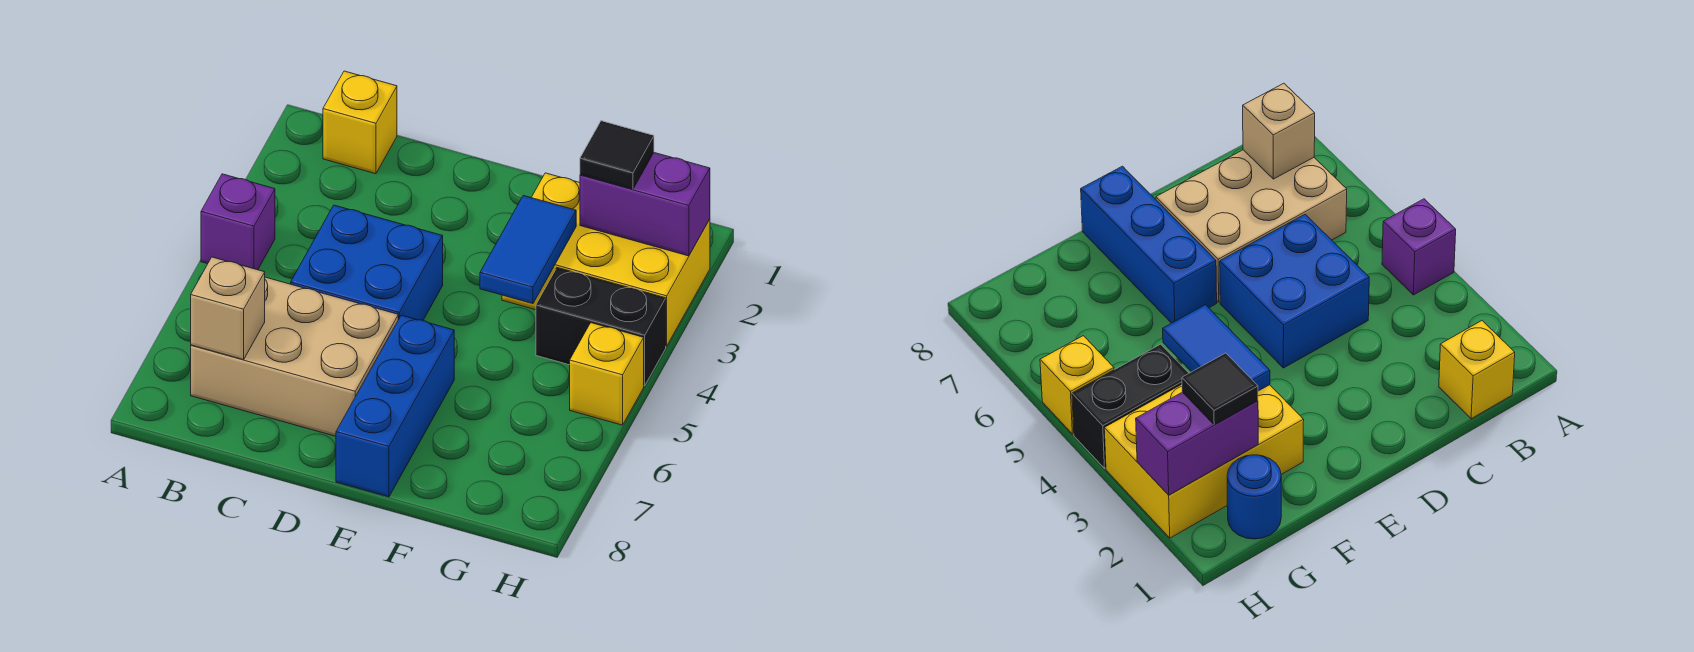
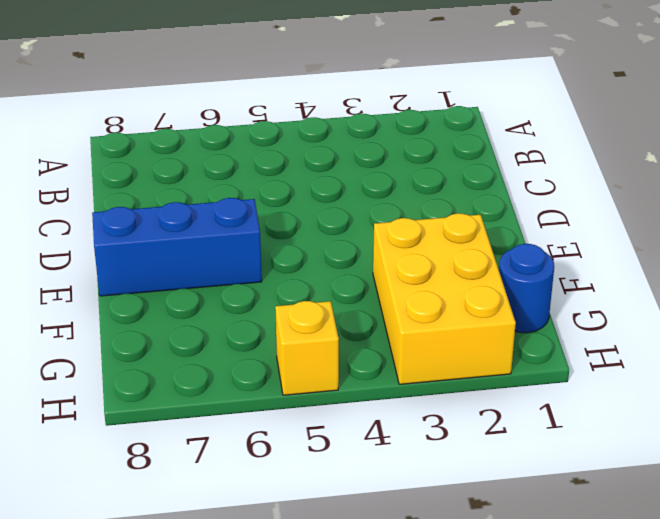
none -> purple 1x1 brick [201,174,275,270]
none -> yellow 1x1 brick [323,71,397,174]
none -> tan 2x3 brick [191,277,398,436]

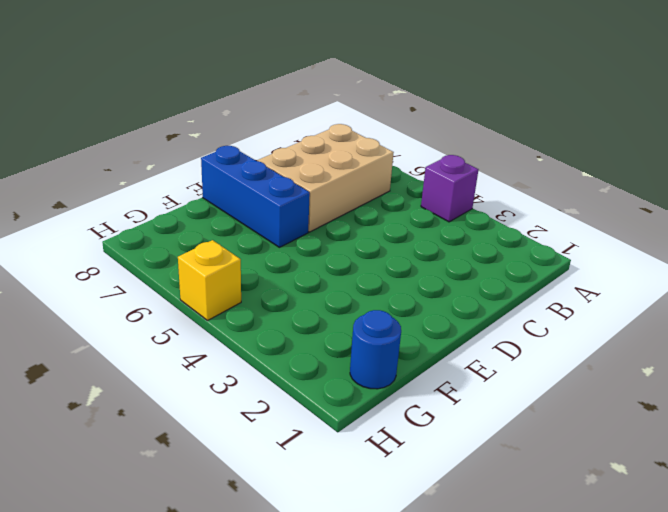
none -> yellow 1x1 brick [323,71,397,174]
none -> blue 2x2 brick [291,205,443,320]
none -> yellow 2x3 brick [502,173,710,346]

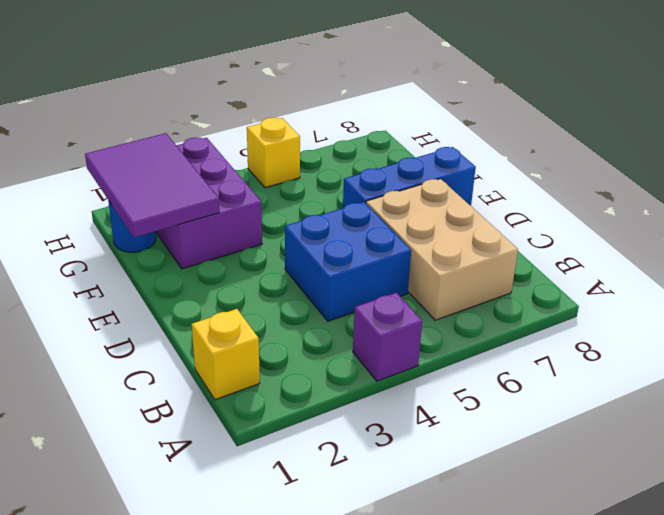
purple 2x3 tile [85,133,219,237] -> purple 1x2 brick [580,153,710,256]
purple 2x3 brick [155,138,262,269] -> yellow 2x3 brick [502,173,710,346]
none -> black 1x2 brick [536,268,666,386]
none -> tan 1x1 brick [191,257,265,360]
none -> blue 1x2 tile [480,196,576,304]

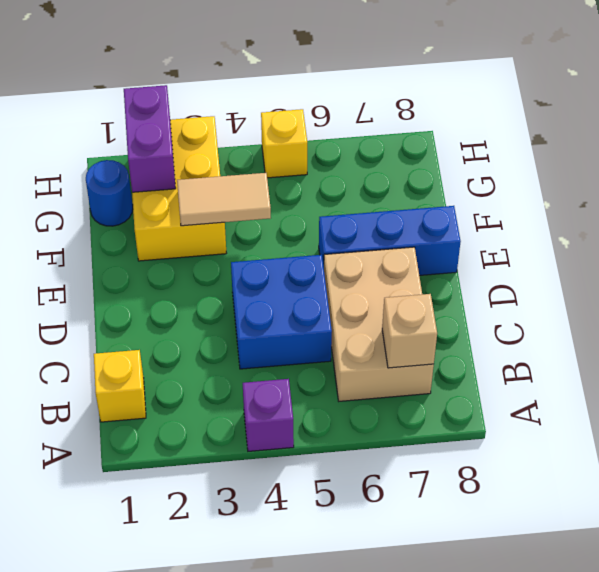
tan 1x2 tile [177,173,271,226] -> blue 1x2 tile [480,196,576,304]
none -> black 1x2 brick [536,268,666,386]
none -> black 1x1 tile [580,121,654,189]

